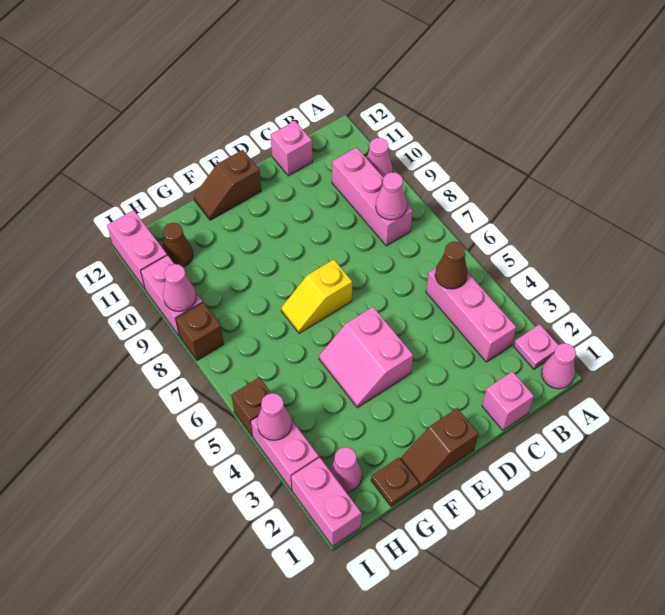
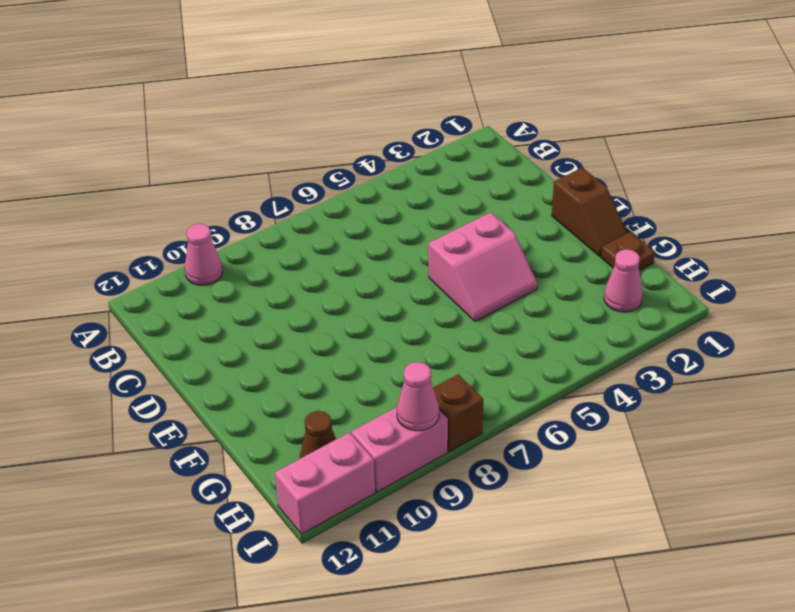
none -> pink 1x1 cone [542,343,576,389]
none -> pink 1x1 plate [514,324,558,369]
none -> pink 1x3 brick [426,268,516,362]

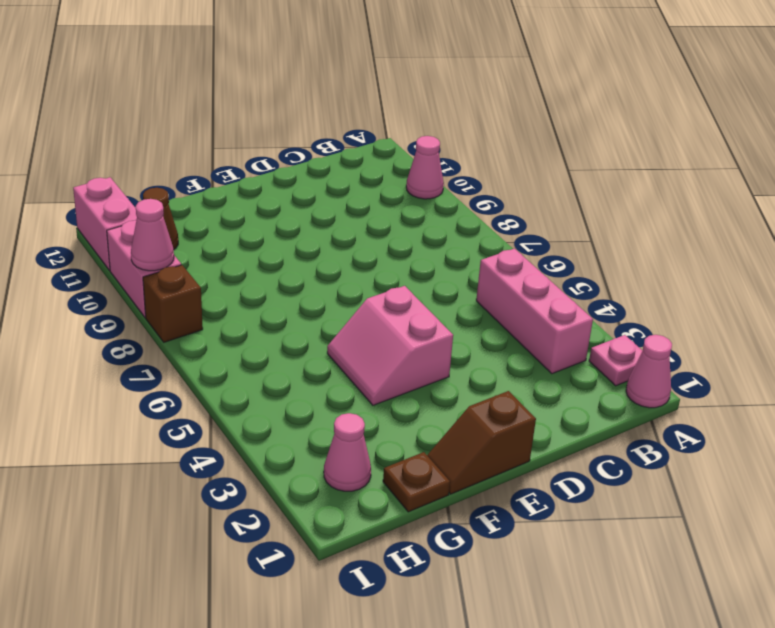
none -> pink 1x3 brick [332,147,413,246]
none -> pink 1x1 brick [482,371,534,430]
none -> pink 1x1 brick [271,121,312,176]

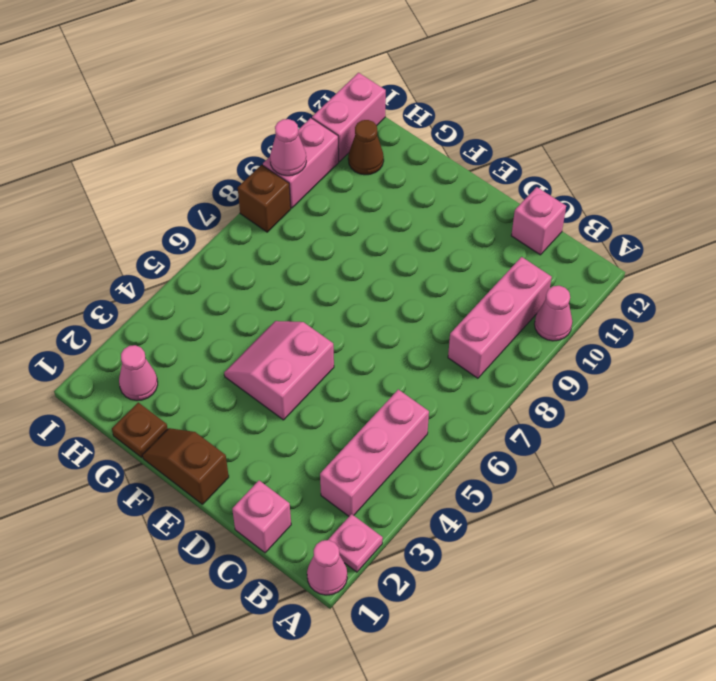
none -> yellow 1x2 slope [281,259,352,334]
none -> brown 1x2 slope [194,150,261,220]
none -> pink 1x2 brick [291,458,362,546]

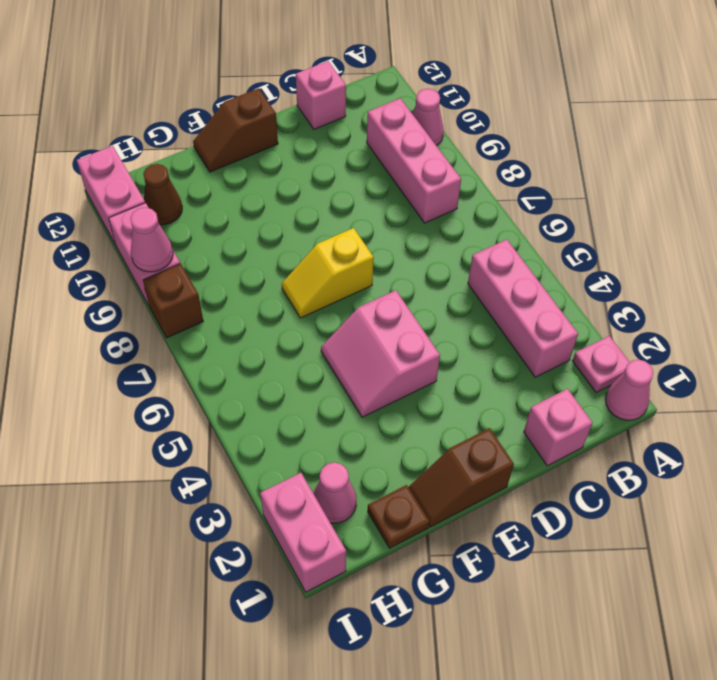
none -> pink 1x2 brick [251,417,319,490]
none -> brown 1x1 brick [231,377,271,437]
none -> brown 1x1 cone [435,241,468,289]

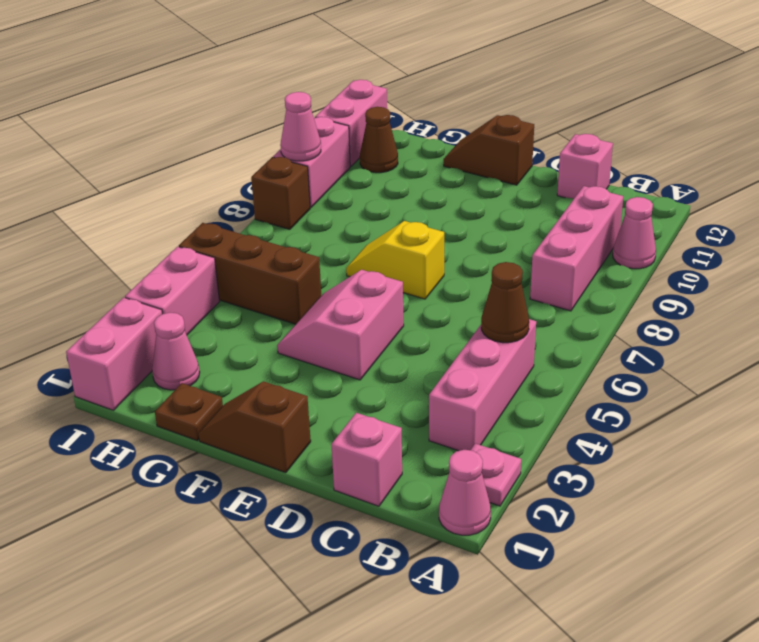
brown 1x3 brick [179,223,321,324] -> brown 1x1 brick [231,377,271,437]
none -> pink 1x1 cone [376,172,407,220]
none -> pink 1x1 cone [257,393,292,440]

